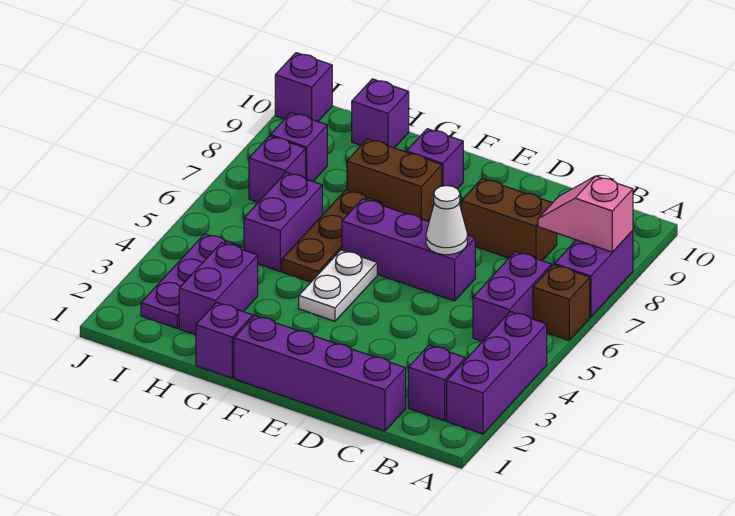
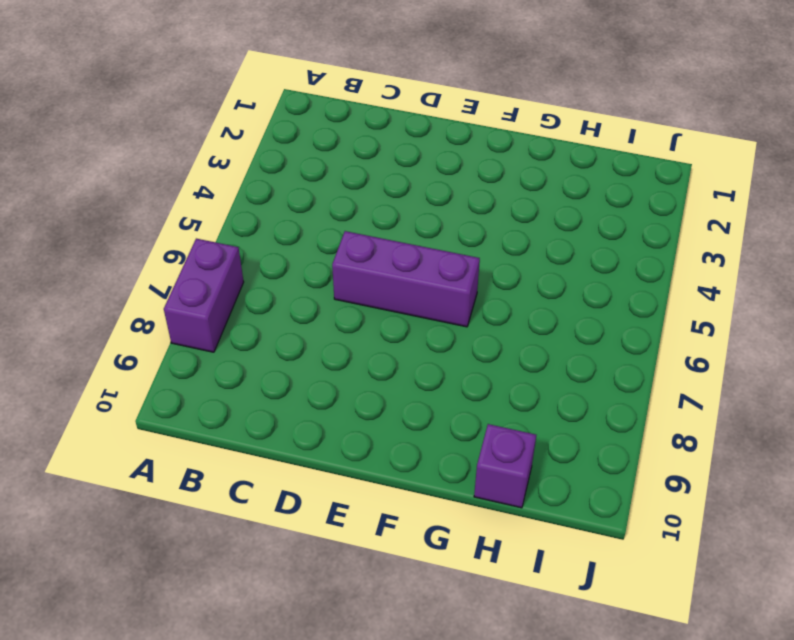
none -> purple 1x3 brick [447,312,547,434]
none -> brown 1x1 brick [533,265,590,340]
none -> purple 1x1 brick [408,345,465,421]

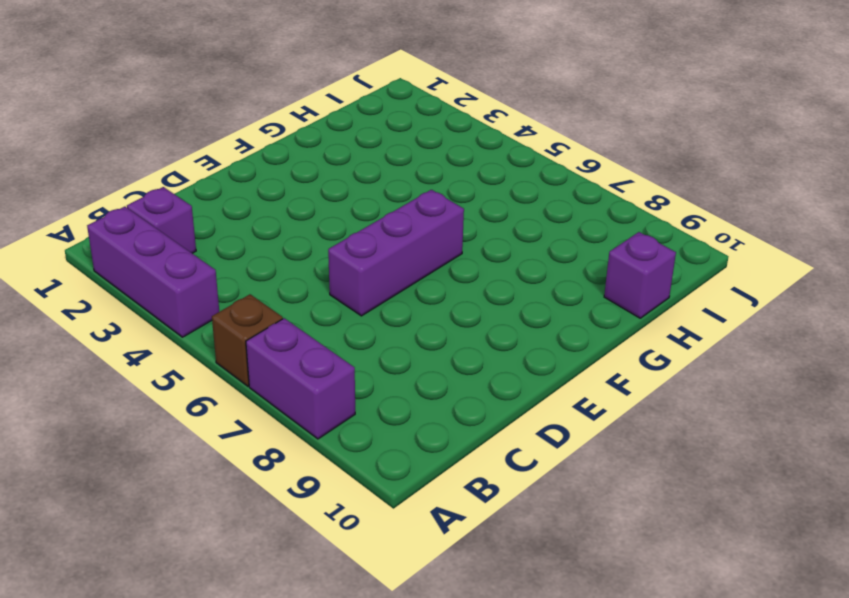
none -> purple 1x2 brick [473,252,552,342]
none -> purple 1x4 brick [234,316,406,431]
none -> brown 1x2 brick [461,179,557,261]

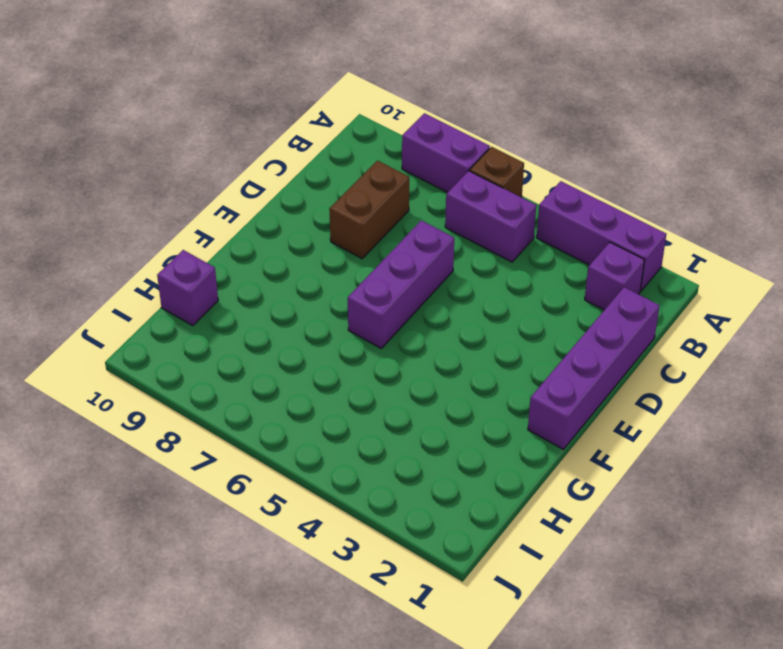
none -> white 1x2 plate [299,250,377,321]
none -> brown 1x2 brick [347,139,442,221]
none -> purple 1x1 brick [407,129,463,189]

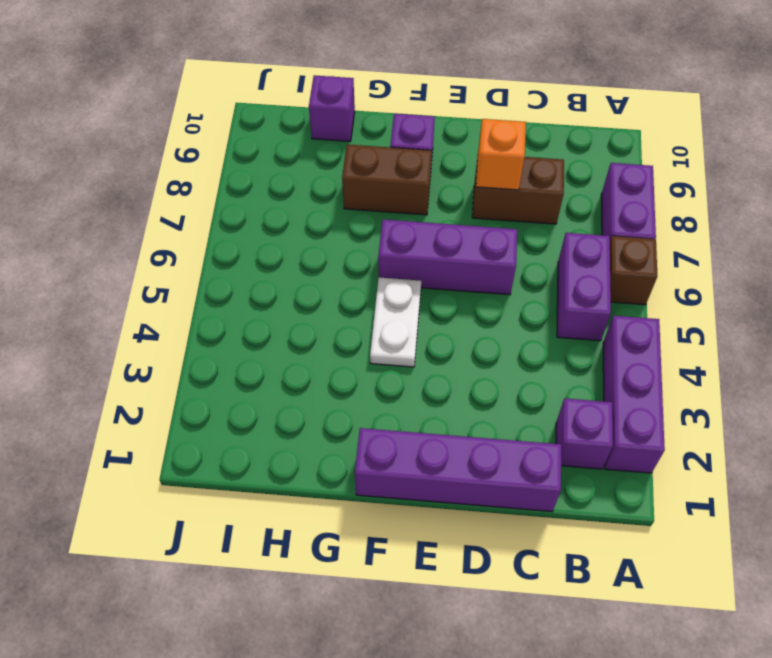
orange 1x1 brick [476,119,526,190] -> none
none -> purple 1x1 brick [196,303,253,378]
none -> brown 1x3 plate [282,190,382,282]
none -> purple 1x2 brick [179,243,258,335]

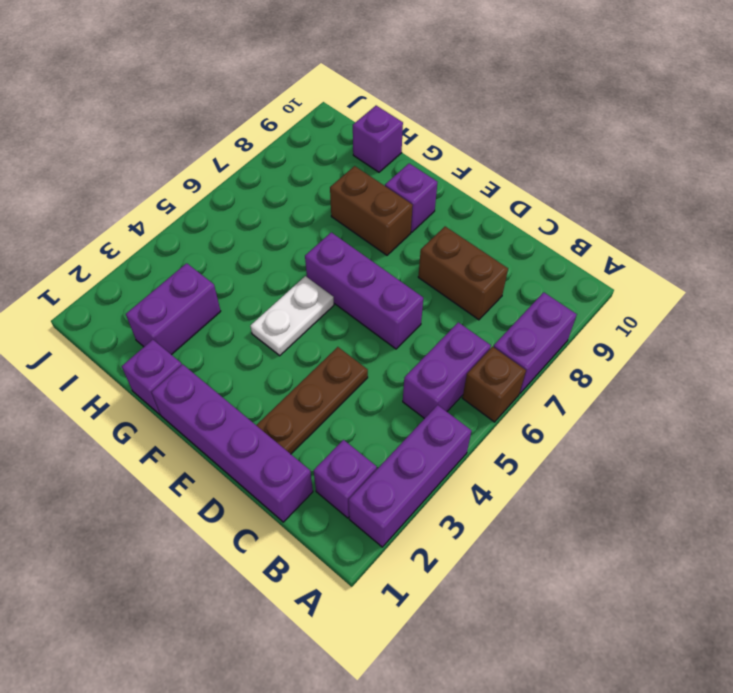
brown 1x3 plate [256,347,368,454] -> brown 1x3 plate moved to [282,190,382,282]
none -> purple 1x2 brick [244,172,322,271]
none -> purple 1x3 plate [141,234,241,328]
none -> purple 1x1 brick [249,136,306,202]

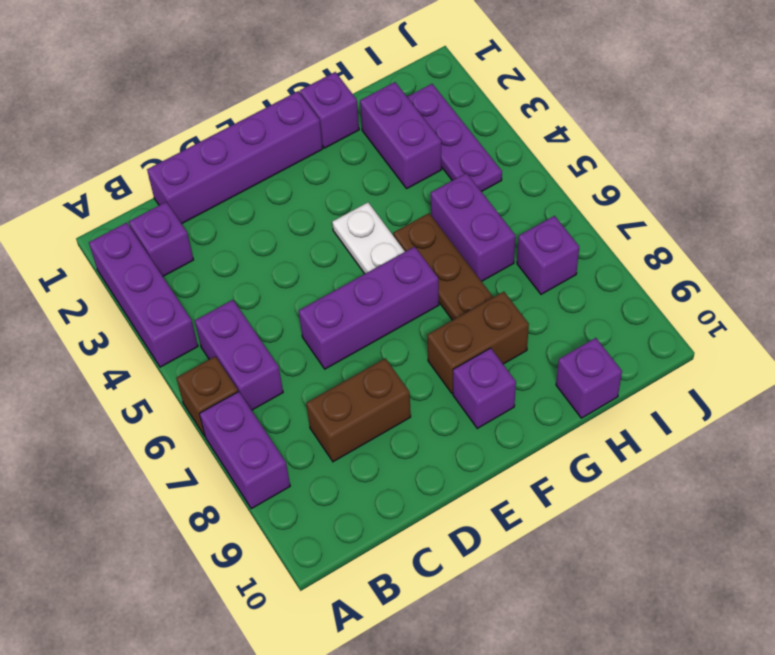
none -> purple 1x1 brick [270,113,327,181]
none -> purple 1x1 brick [275,53,332,122]
none -> pink 1x2 slope [538,176,633,252]

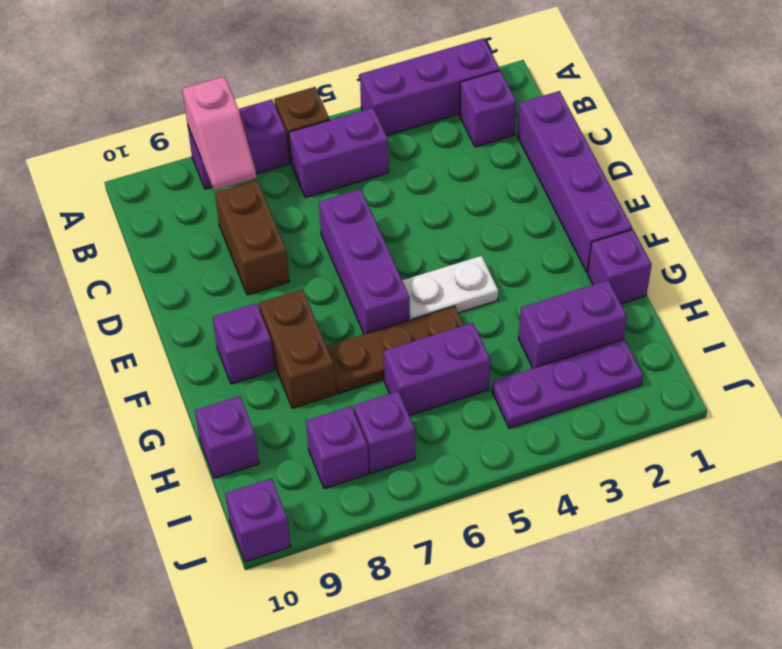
none -> white 1x1 cone [426,185,468,255]

